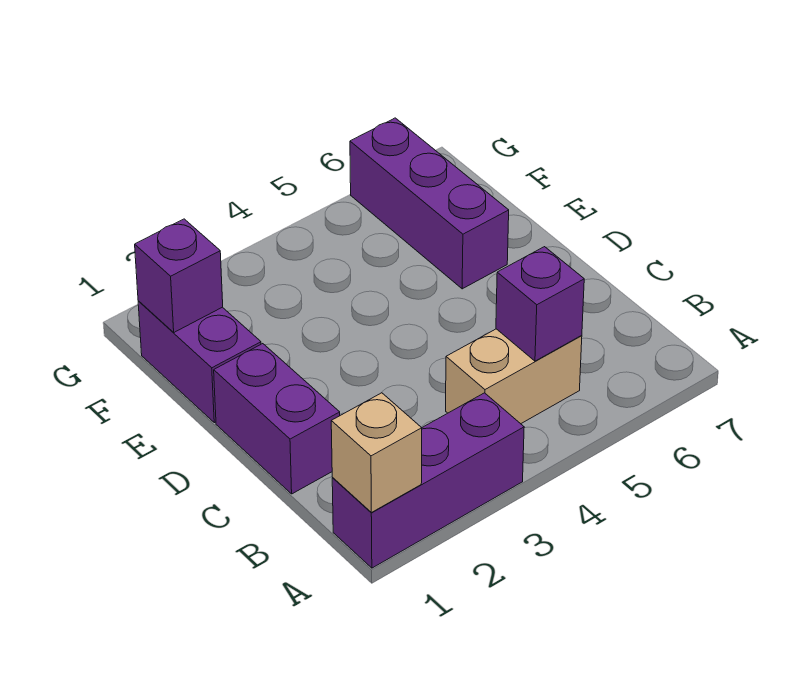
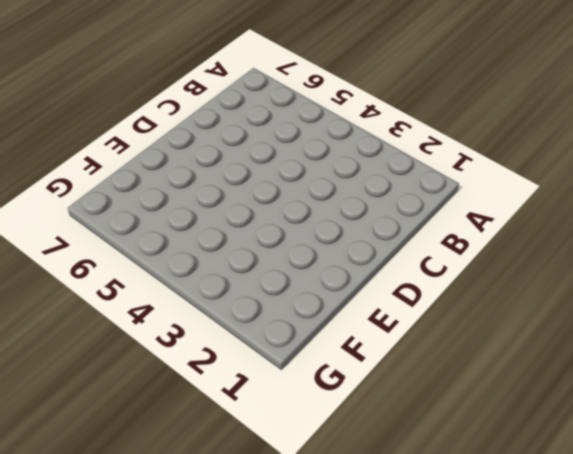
none -> purple 1x3 brick [332,393,524,568]
none -> tan 1x2 brick [446,329,582,424]

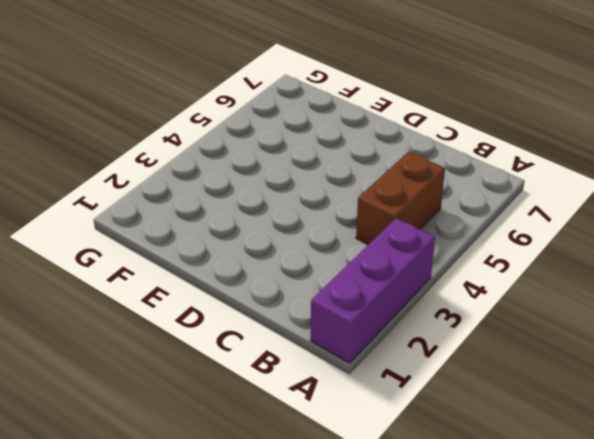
brown 1x2 brick [356,152,445,245] -> tan 1x2 brick [446,329,582,424]
none -> purple 1x2 brick [214,344,340,494]
none -> purple 1x2 brick [138,301,261,423]

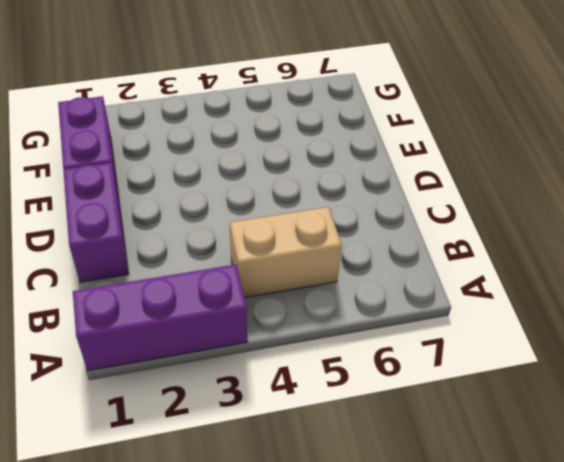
none -> purple 1x3 brick [350,118,509,289]
none -> tan 1x1 brick [331,393,422,513]

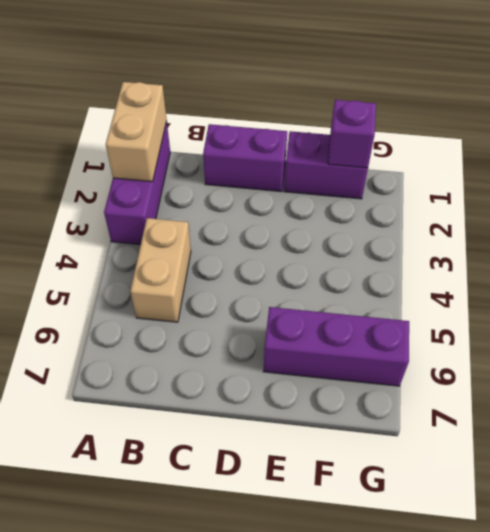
tan 1x2 brick [106,82,167,182] -> tan 1x1 brick [331,393,422,513]
none -> purple 1x1 brick [496,247,584,361]

